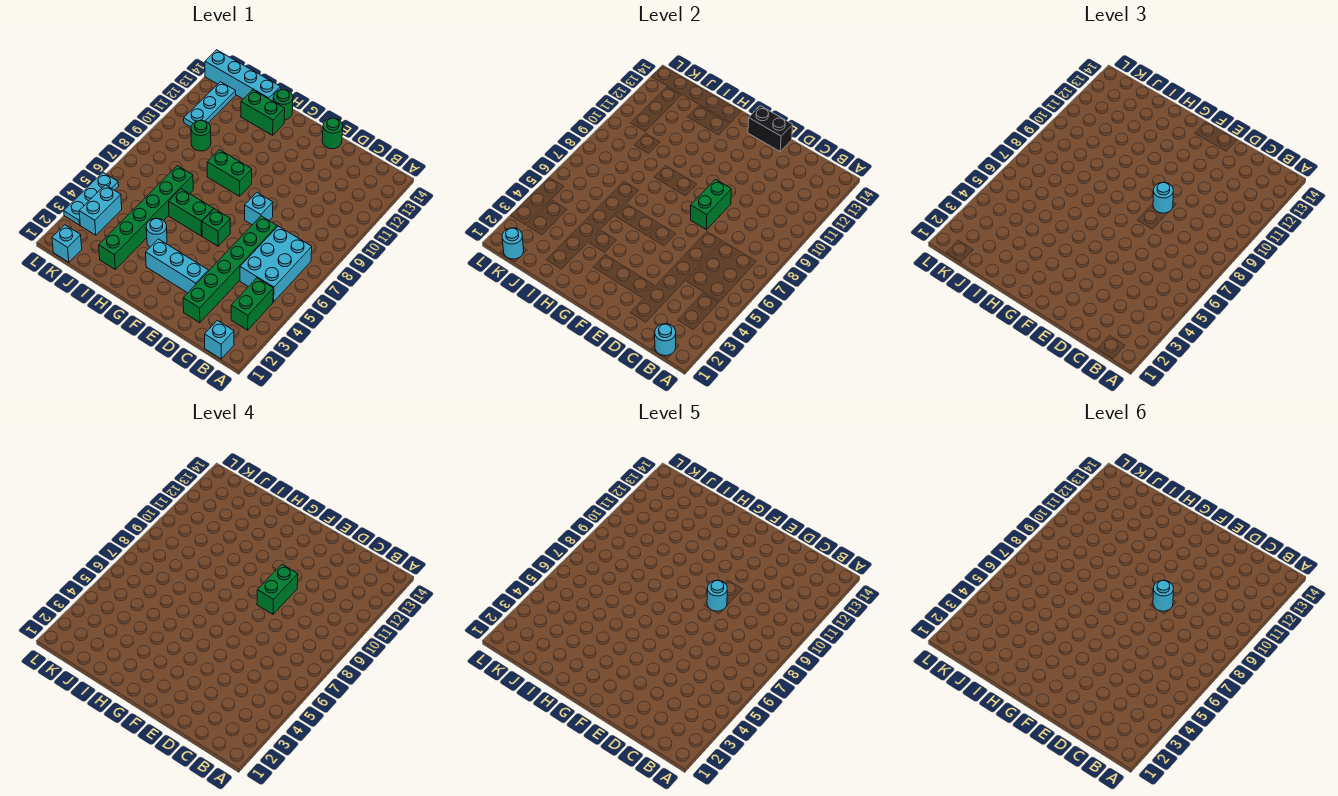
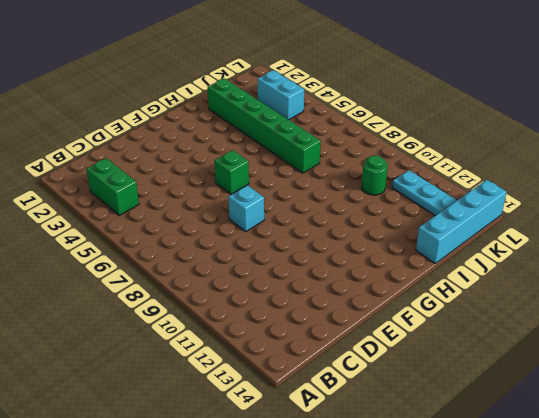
none -> cyan 1x1 brick [205,320,234,359]
none -> cyan 2x3 brick [240,226,312,302]
none -> green 1x6 brick [183,216,277,323]

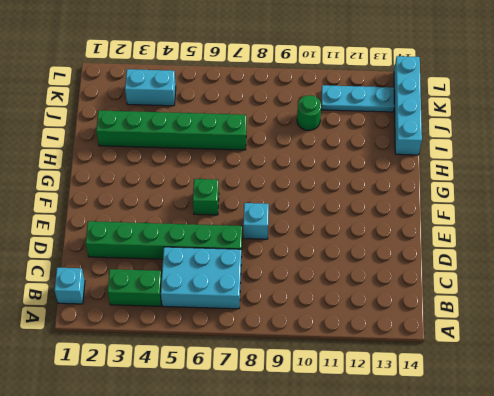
none -> cyan 1x3 brick [146,239,208,293]
none -> green 1x1 round brick [322,118,343,149]
none -> green 1x2 brick [169,189,214,236]

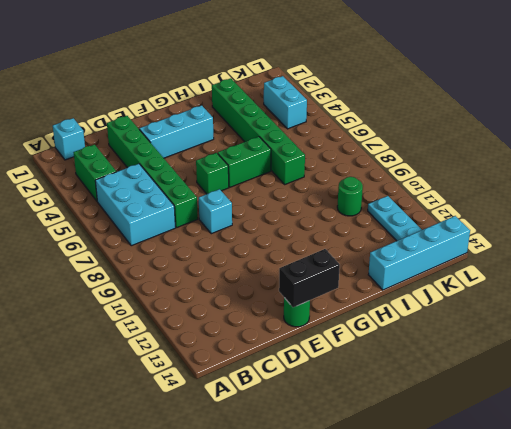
none -> green 1x2 brick [207,150,252,196]
none -> cyan 1x1 round brick [146,218,167,247]
none -> green 1x2 brick [241,90,285,135]

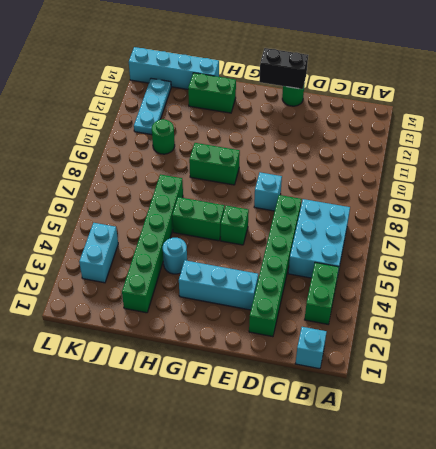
none -> green 1x1 round brick [273,90,293,120]
none -> cyan 1x1 brick [52,225,82,262]
none -> cyan 1x3 plate [64,172,119,225]

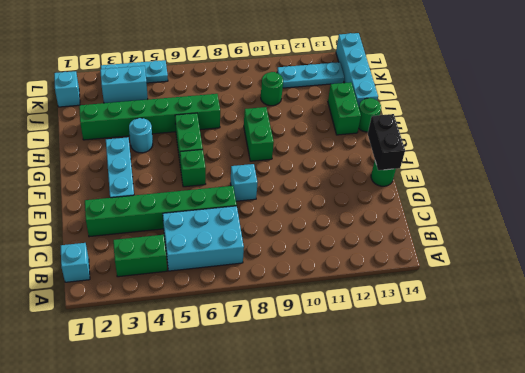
none -> cyan 1x1 round brick [655,324,676,356]
none -> green 1x2 brick [691,179,731,230]
none -> cyan 1x1 round brick [502,228,524,259]

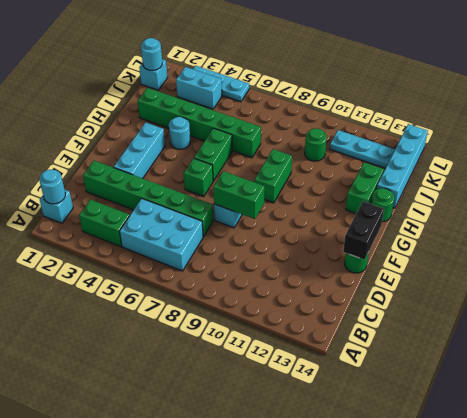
none -> cyan 1x1 round brick [1153,182,1173,213]
none -> green 1x2 brick [257,565,298,614]
none -> cyan 1x1 round brick [707,580,727,611]

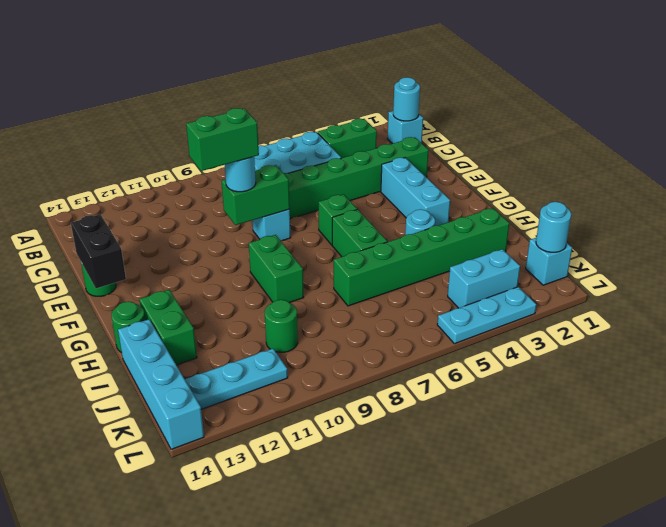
none -> cyan 1x1 round brick [707,580,727,611]
none -> cyan 1x1 round brick [1153,580,1173,611]

